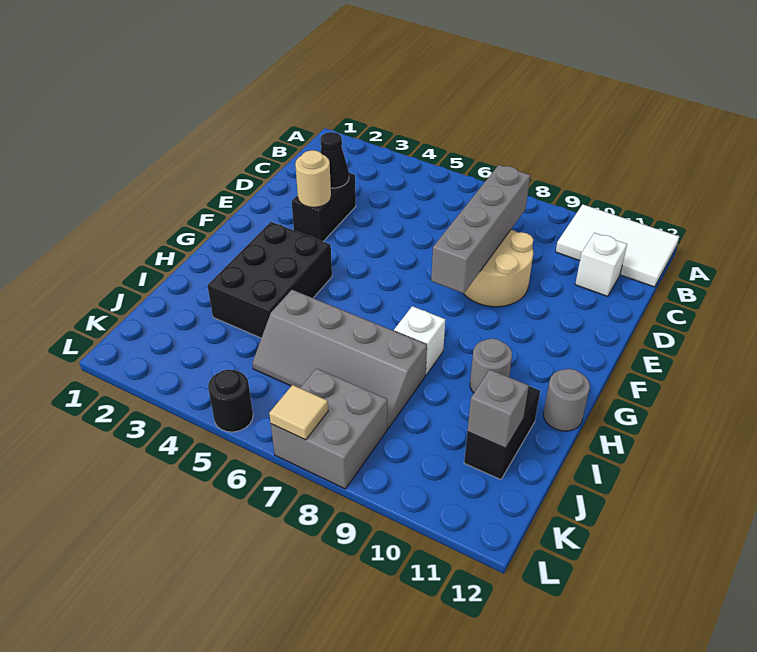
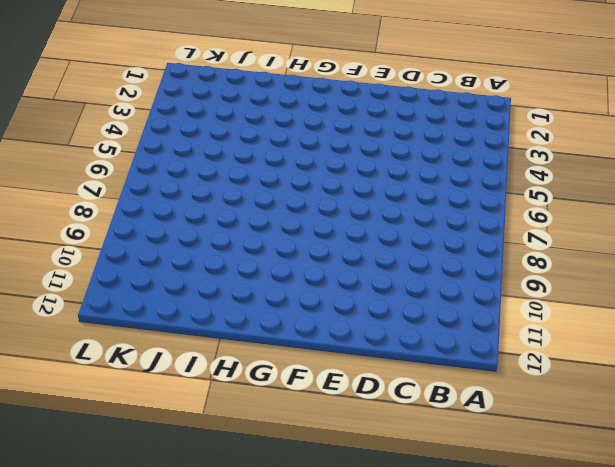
none -> white 2x3 tile [556,204,679,287]
none -> white 1x1 brick [575,233,627,296]
none -> black 1x2 brick [292,173,356,241]

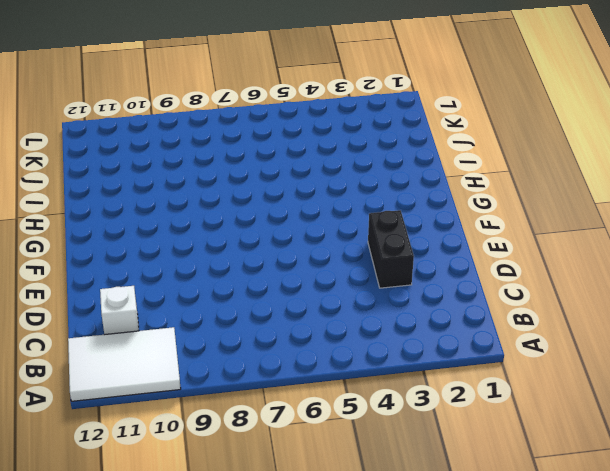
none -> tan 2x2 round brick [464,230,533,307]
none -> black 2x3 brick [207,222,332,338]
none -> white 1x1 brick [394,306,445,375]

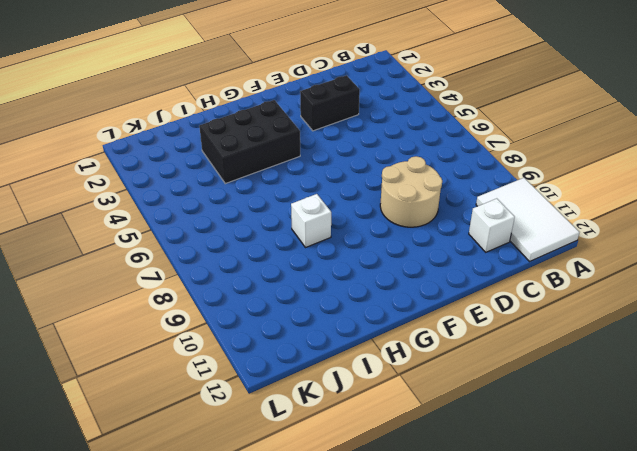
none -> grey 1x1 round brick [470,338,512,393]
none -> grey 1x1 round brick [543,369,590,431]
none -> grey 2x4 slope [252,290,427,429]

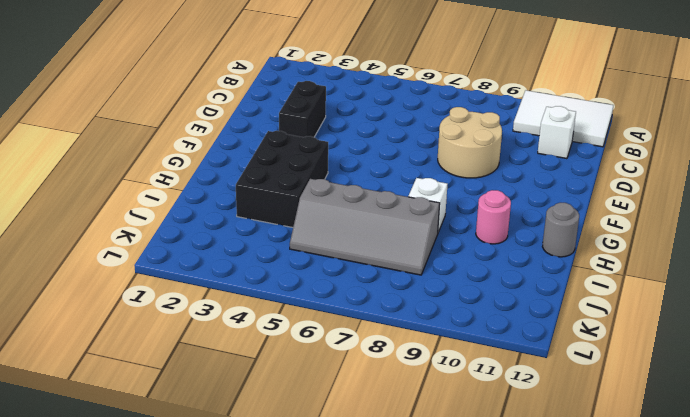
pink 1x1 round brick [476,190,511,244] -> grey 1x1 round brick [470,338,512,393]
none -> black 1x2 brick [464,386,540,480]
none -> grey 2x2 brick [271,368,387,489]
none -> black 1x1 round brick [208,370,253,432]

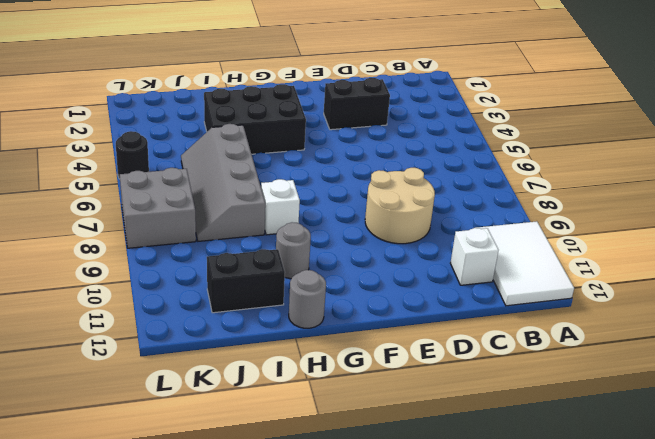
none -> grey 1x4 brick [431,165,530,294]
none -> black 1x1 cone [320,132,349,188]
none -> tan 1x1 round brick [295,150,331,207]

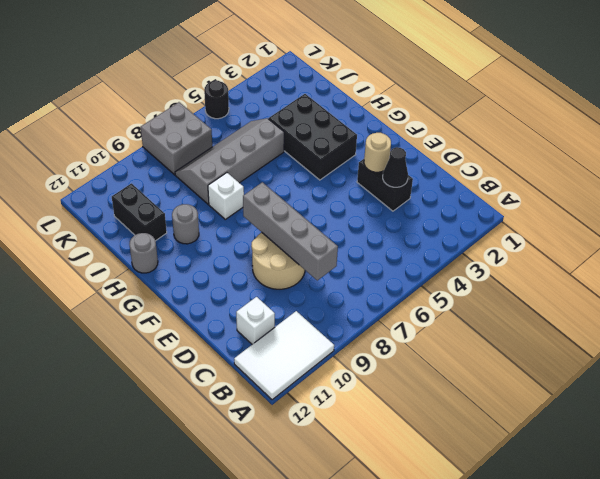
none -> grey 1x1 brick [467,370,529,448]
none -> tan 1x1 tile [269,385,328,440]

